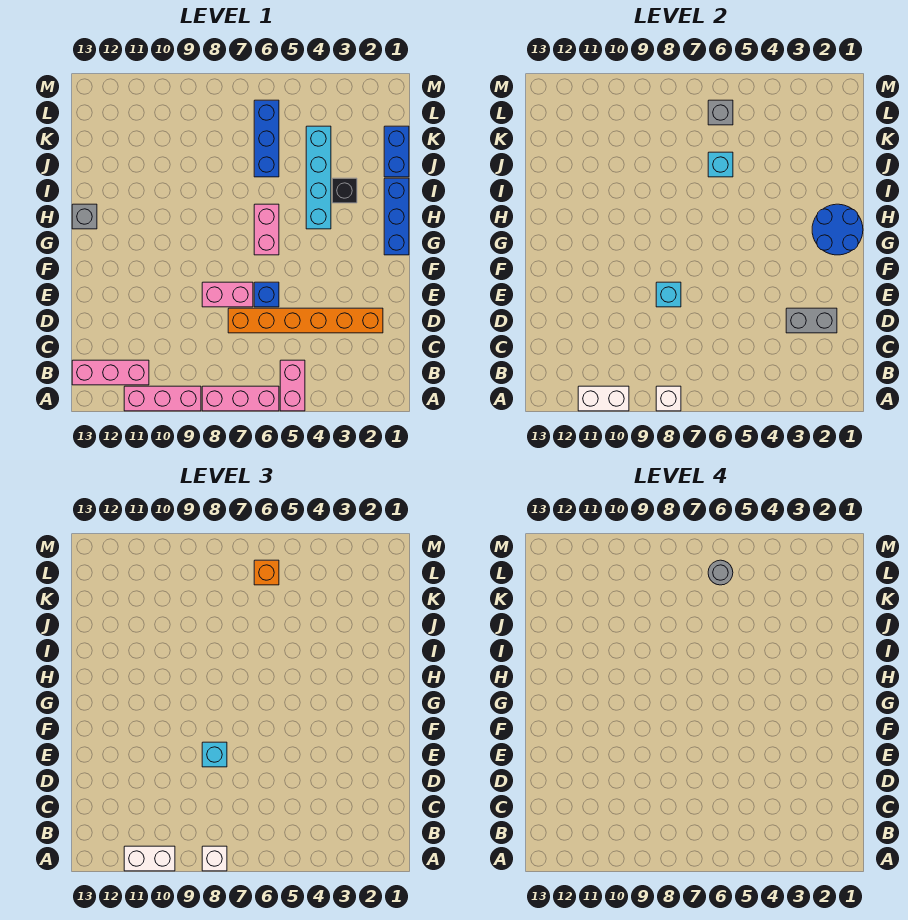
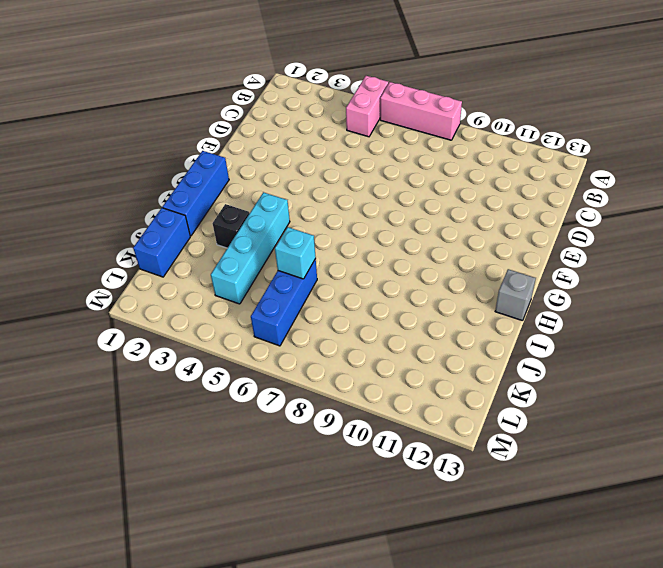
none -> pink 1x3 brick [124,386,201,411]
none -> pink 1x3 brick [72,360,149,385]
none -> orange 1x6 brick [228,308,383,333]

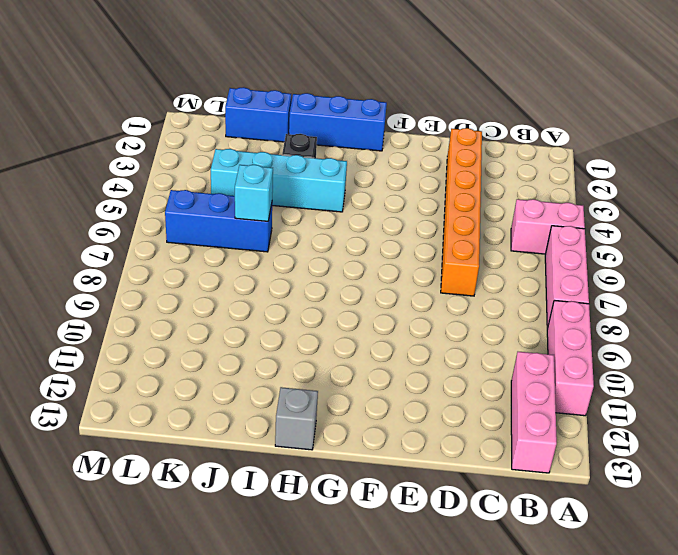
none -> blue 1x1 brick [254,282,279,307]
none -> pink 1x2 brick [202,282,253,307]
none -> pink 1x2 brick [254,204,279,255]

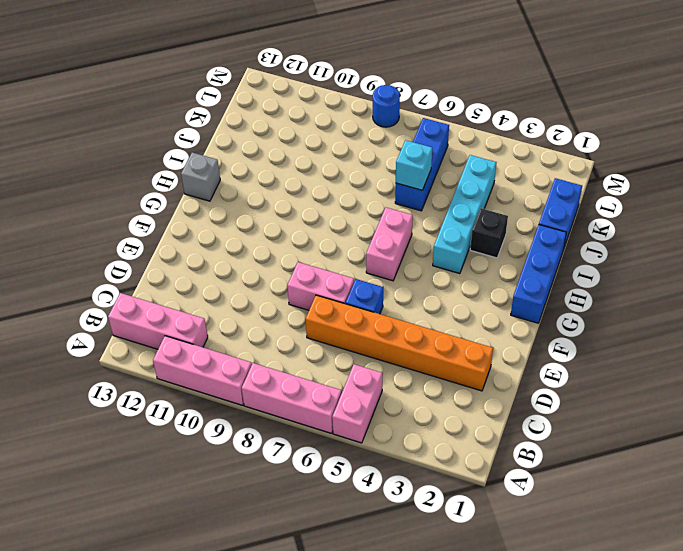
blue 1x1 round brick [373,85,400,127] -> none
none -> white 1x1 brick [656,386,681,411]
none -> white 1x2 brick [578,386,629,411]
none -> grey 1x2 brick [786,308,837,333]

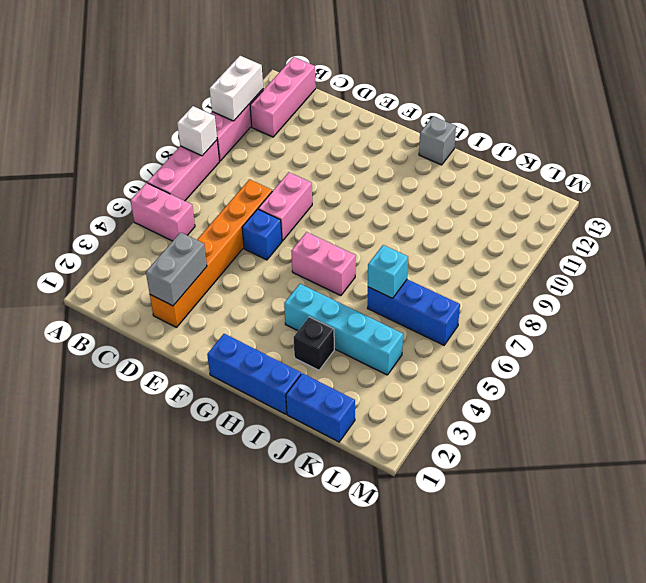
none -> cyan 1x1 brick [656,282,681,307]
none -> blue 2x2 round brick [812,204,863,255]
none -> grey 1x1 brick [708,100,733,125]

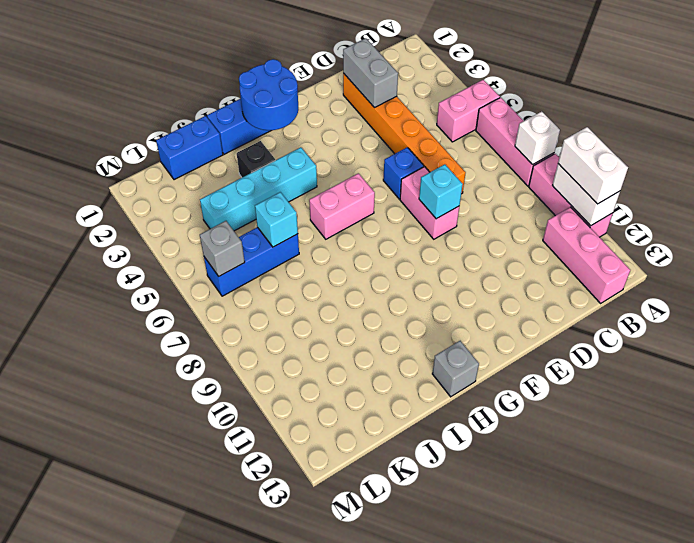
none -> white 1x1 brick [202,846,227,871]
none -> cyan 1x1 brick [202,742,227,767]
none -> orange 1x1 brick [254,560,279,585]

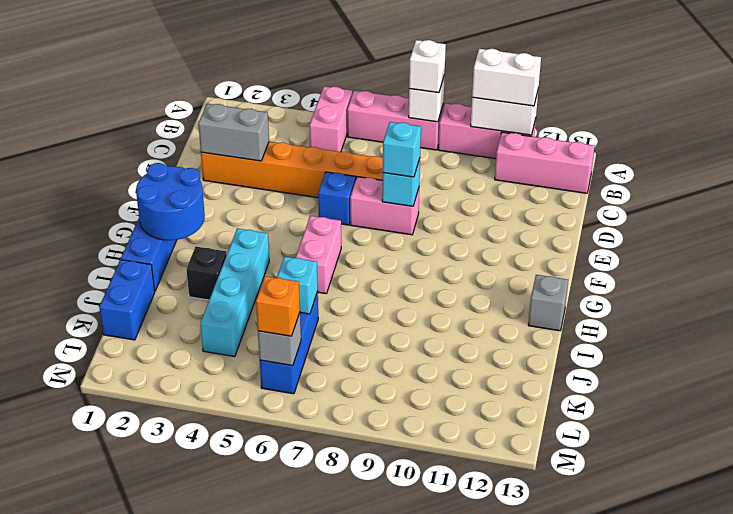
none -> grey 1x1 round brick [708,560,733,585]

